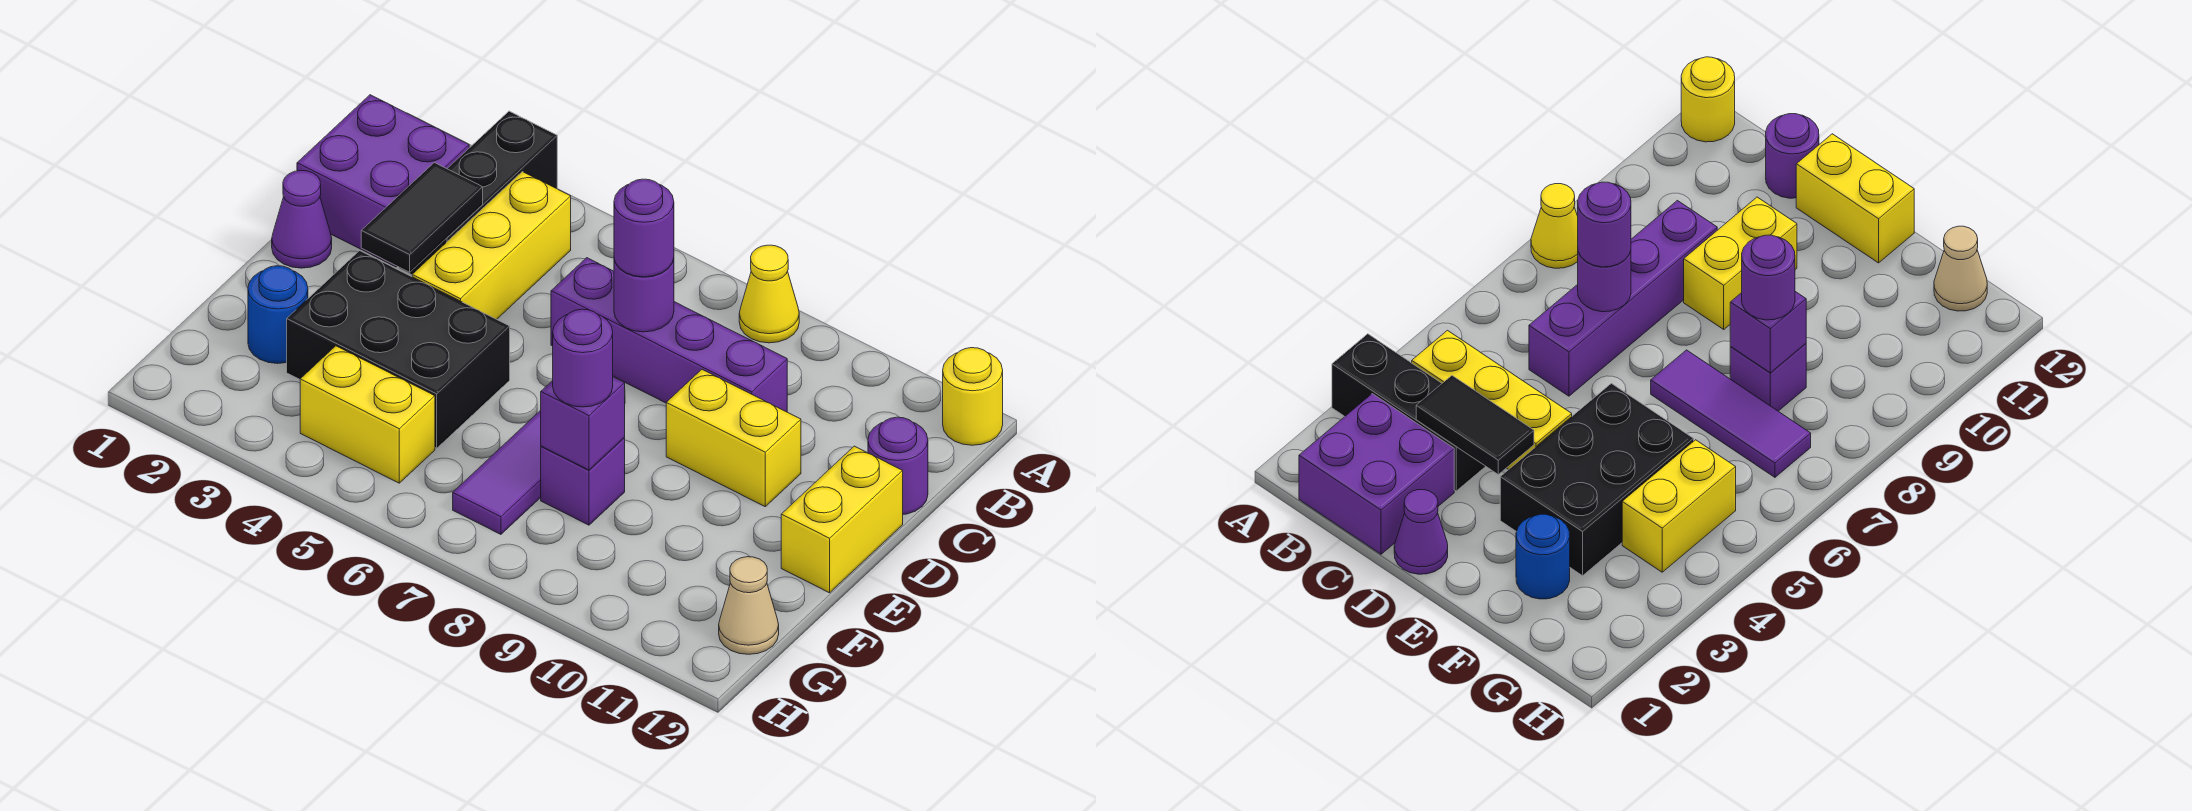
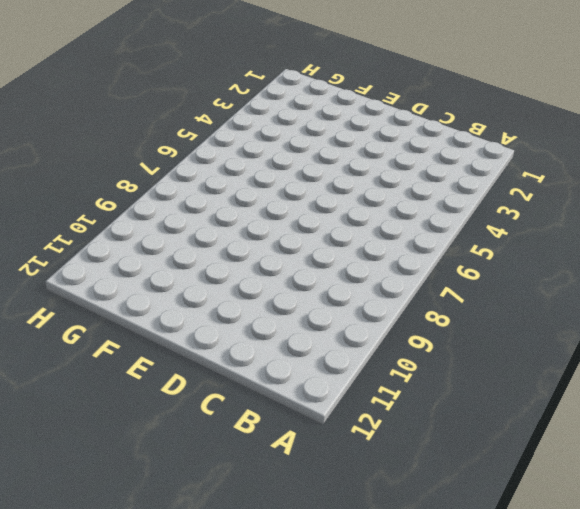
none -> black 1x3 brick [399,111,557,275]
none -> yellow 1x1 cone [739,245,799,343]
none -> yellow 1x1 round brick [943,348,1003,445]

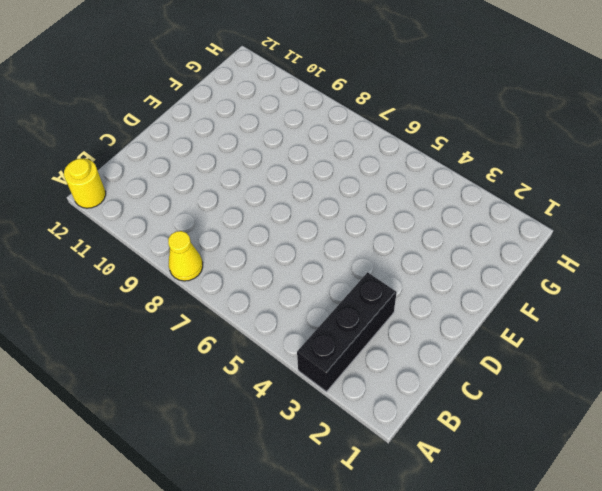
none -> purple 2x2 brick [297,95,469,267]
none -> yellow 1x3 brick [412,172,571,319]
none -> purple 1x4 brick [551,258,787,412]

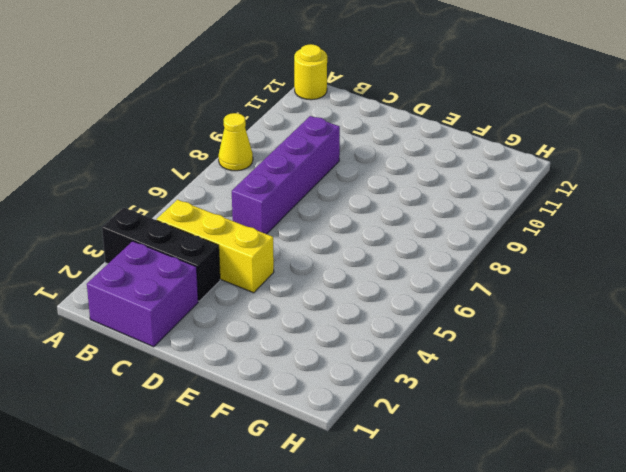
none -> purple 1x1 round brick [868,417,928,514]
none -> purple 1x1 cone [272,170,332,268]
none -> yellow 1x2 brick [666,370,801,507]

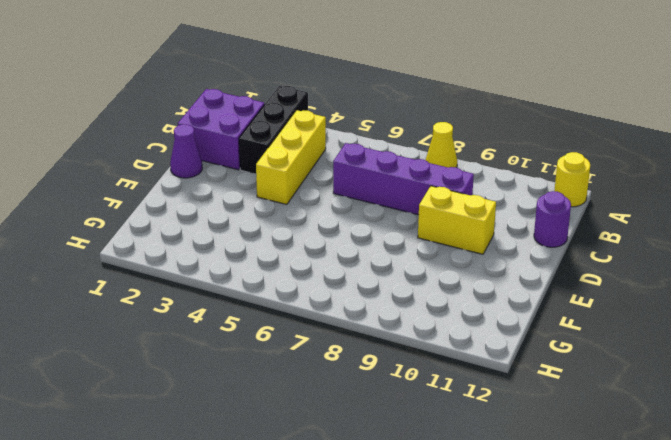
none -> yellow 1x2 brick [781,446,903,593]
none -> black 2x3 brick [287,251,510,448]
none -> purple 1x3 tile [453,410,541,534]

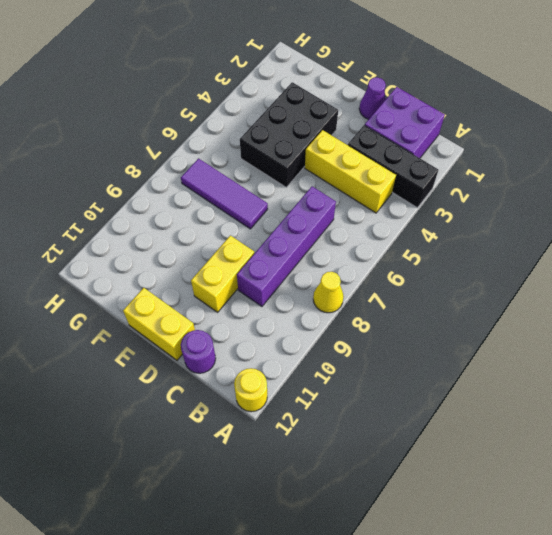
none -> blue 1x1 round brick [248,266,308,364]
none -> purple 1x1 brick [541,438,625,525]
none -> yellow 1x2 brick [300,346,435,483]

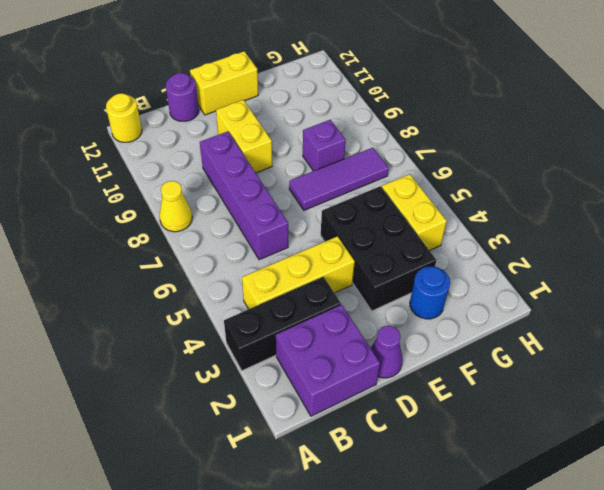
none -> tan 1x1 cone [719,557,779,654]
none -> black 1x2 tile [361,162,483,272]
none -> purple 1x1 round brick [614,258,674,332]

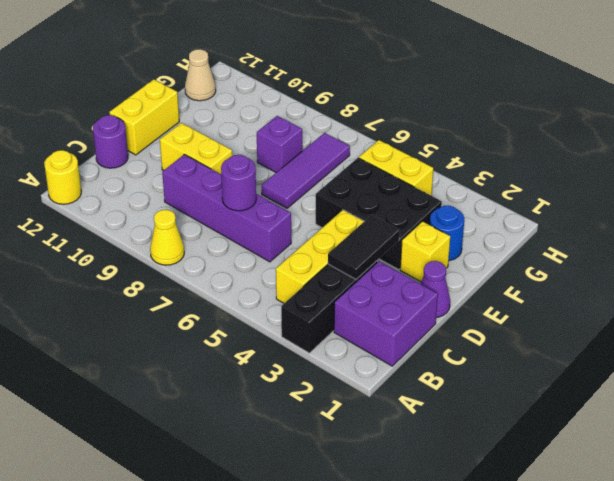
yellow 1x1 brick [400,221,450,282] -> none
none -> purple 1x1 brick [541,377,625,470]
none -> purple 1x1 round brick [614,179,674,277]
none -> purple 1x1 round brick [553,309,613,407]

